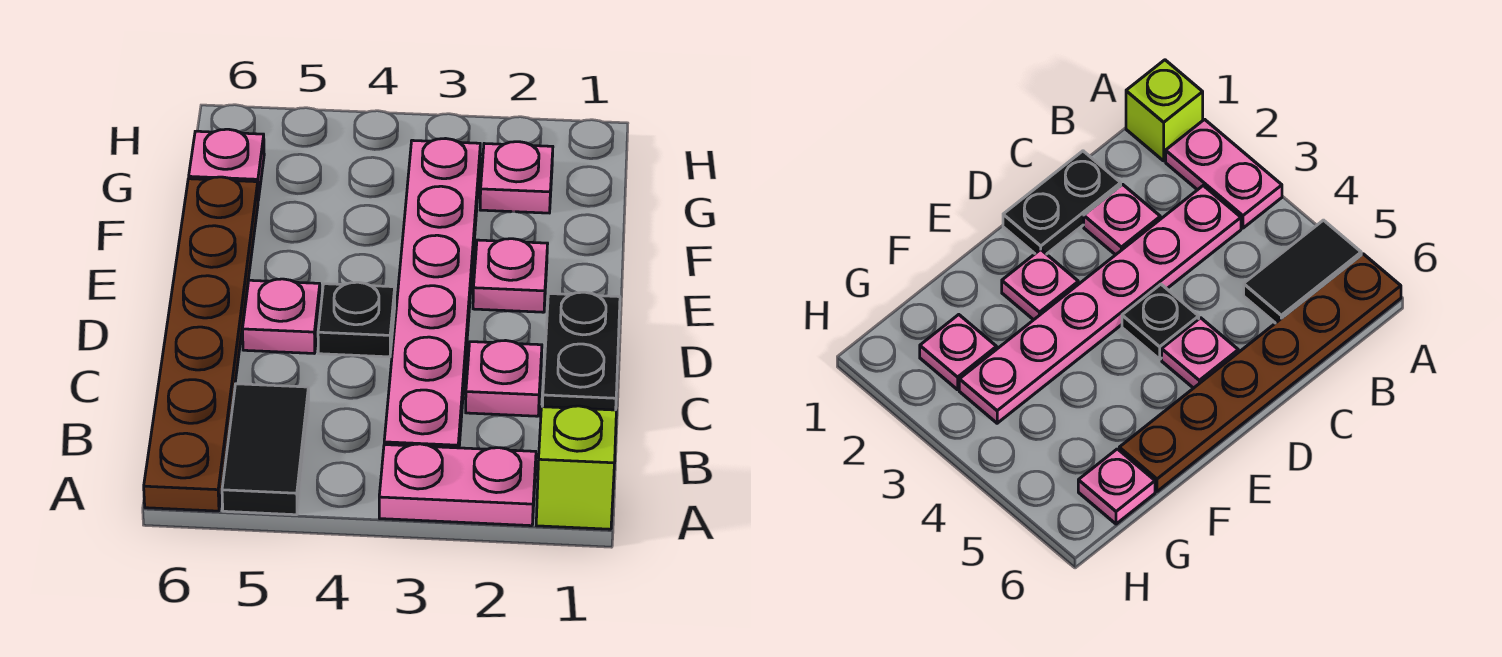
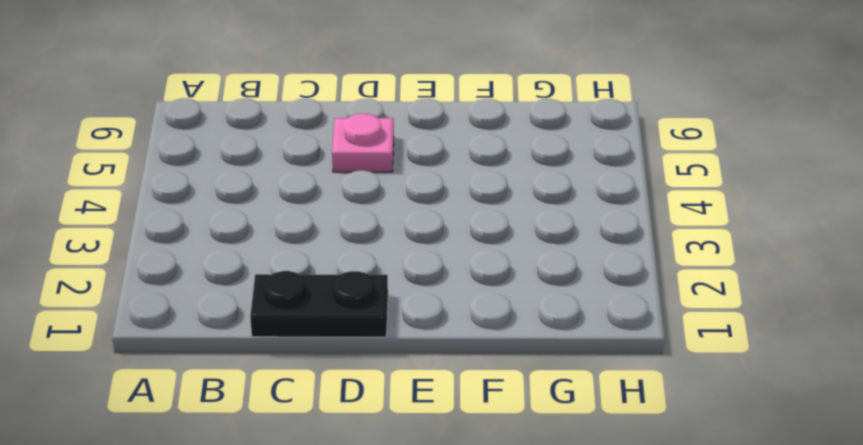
none -> lime 1x1 brick [536,406,616,529]
none -> pink 1x2 plate [379,444,536,526]
none -> black 1x2 tile [222,384,309,515]

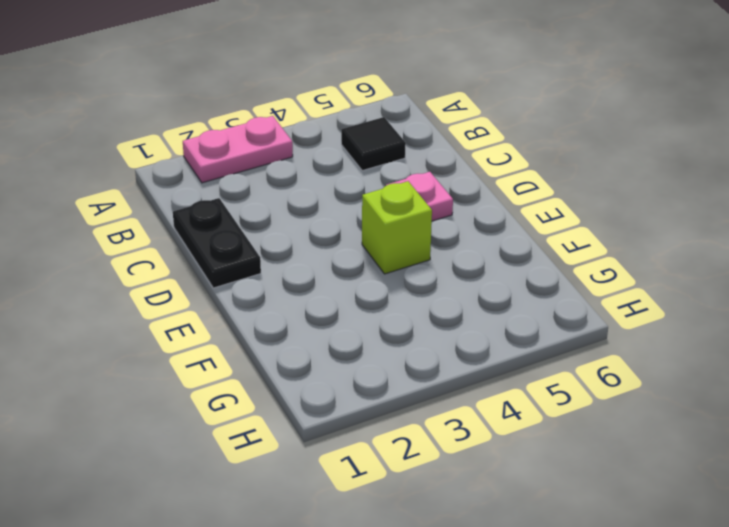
black 1x1 tile [341,117,406,171] -> black 1x2 tile [222,384,309,515]
lime 1x1 brick [362,181,432,274] -> lime 1x1 brick moved to [536,406,616,529]
none -> brown 1x6 plate [144,177,258,511]
none -> pink 1x6 plate [384,139,480,448]
none -> pink 1x1 plate [466,341,542,416]

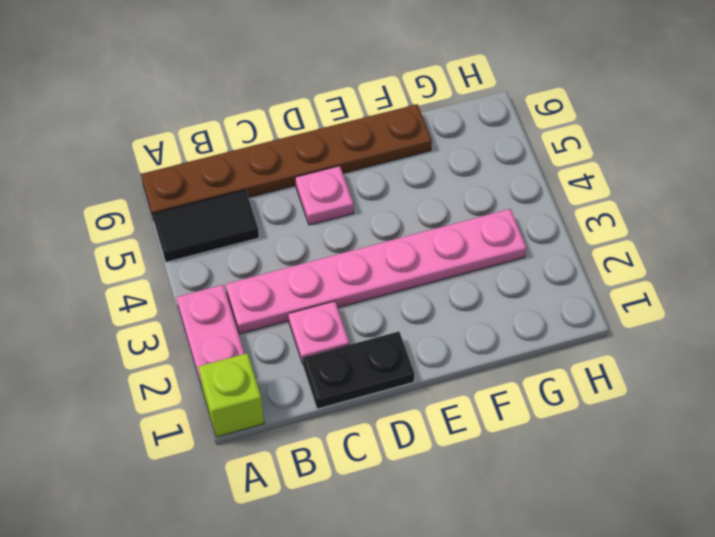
none -> black 1x1 plate [318,282,395,357]
none -> pink 1x1 plate [473,239,548,312]
none -> pink 1x1 plate [480,142,553,213]

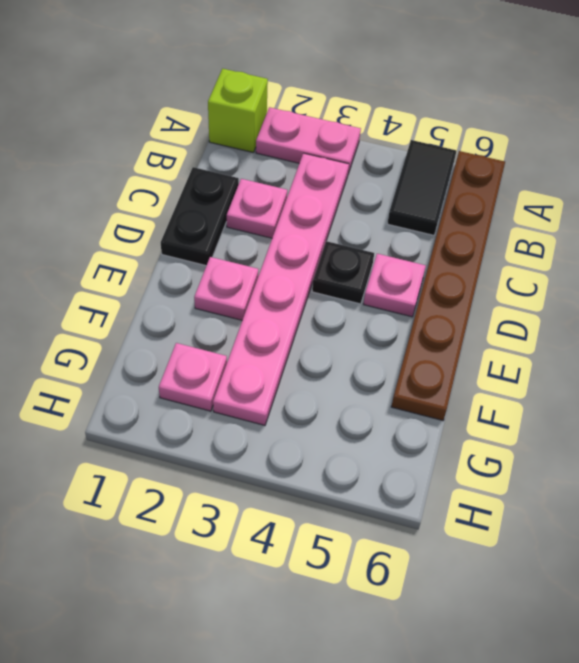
none -> pink 1x1 plate [189,129,264,200]

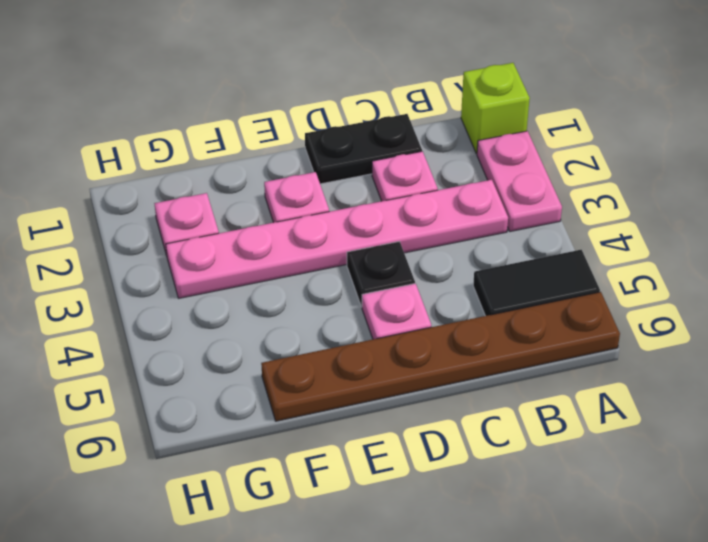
none -> pink 1x1 plate [189,129,264,200]

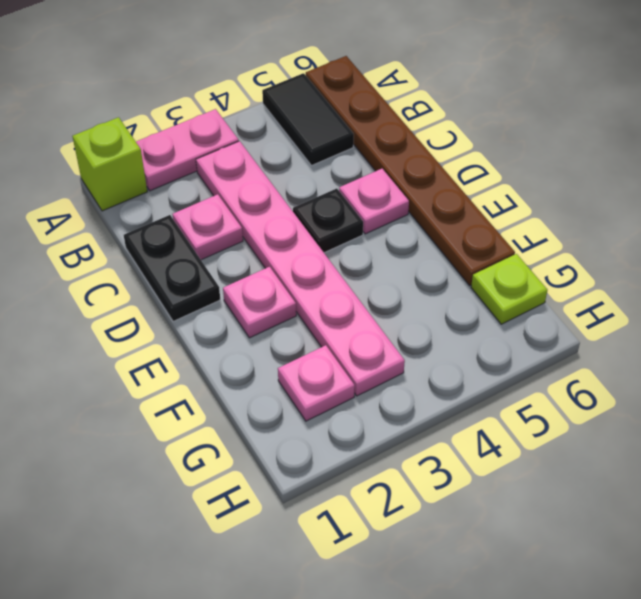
lime 1x1 plate [471,254,547,324] -> pink 1x1 plate [189,129,264,200]

